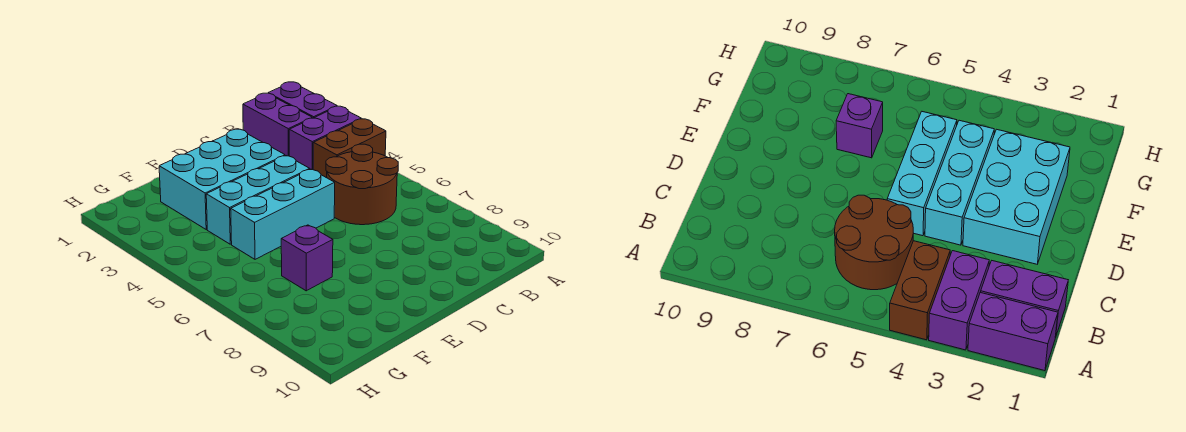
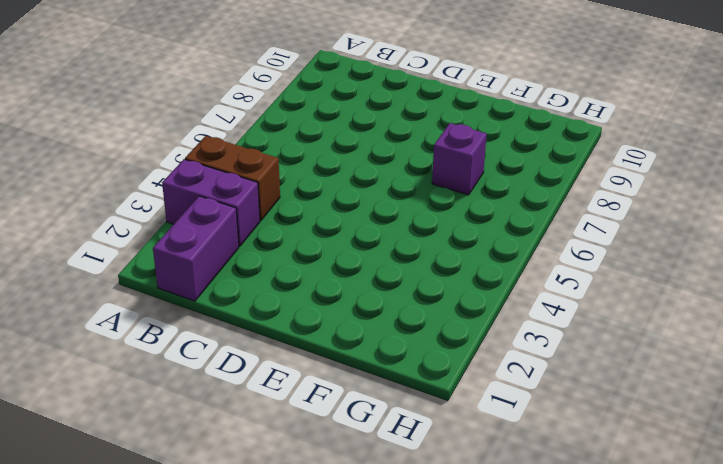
none -> purple 1x2 brick [269,82,337,118]
none -> brown 2x2 round brick [326,144,398,225]

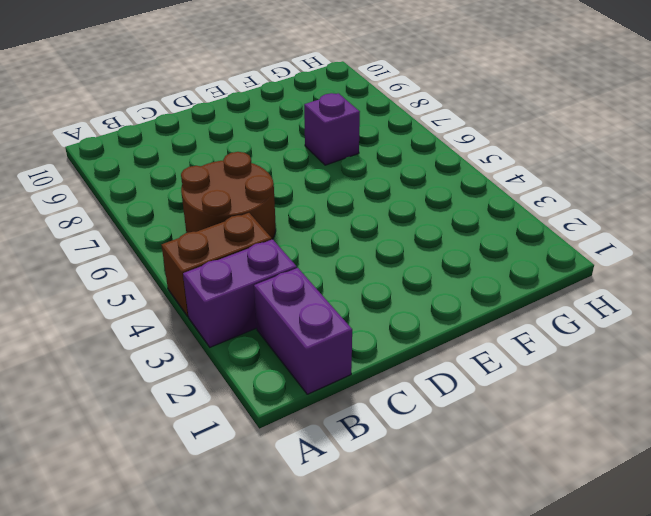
none -> purple 1x2 brick [269,82,337,118]
none -> cyan 2x3 brick [159,129,285,230]

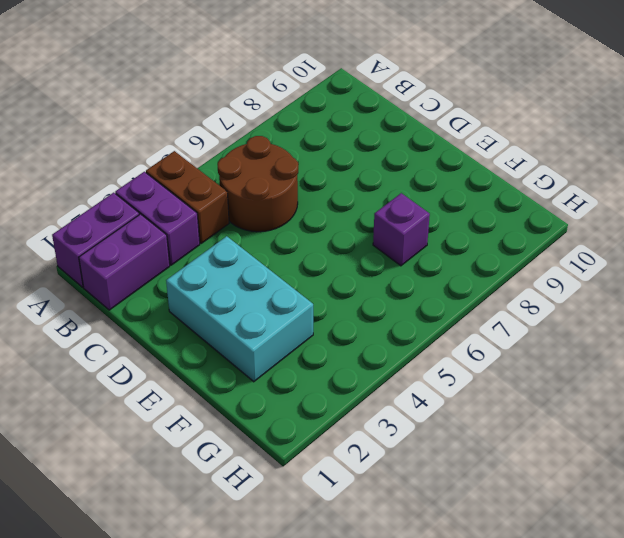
none -> cyan 1x3 brick [206,156,310,244]
none -> cyan 1x3 brick [231,169,335,259]

